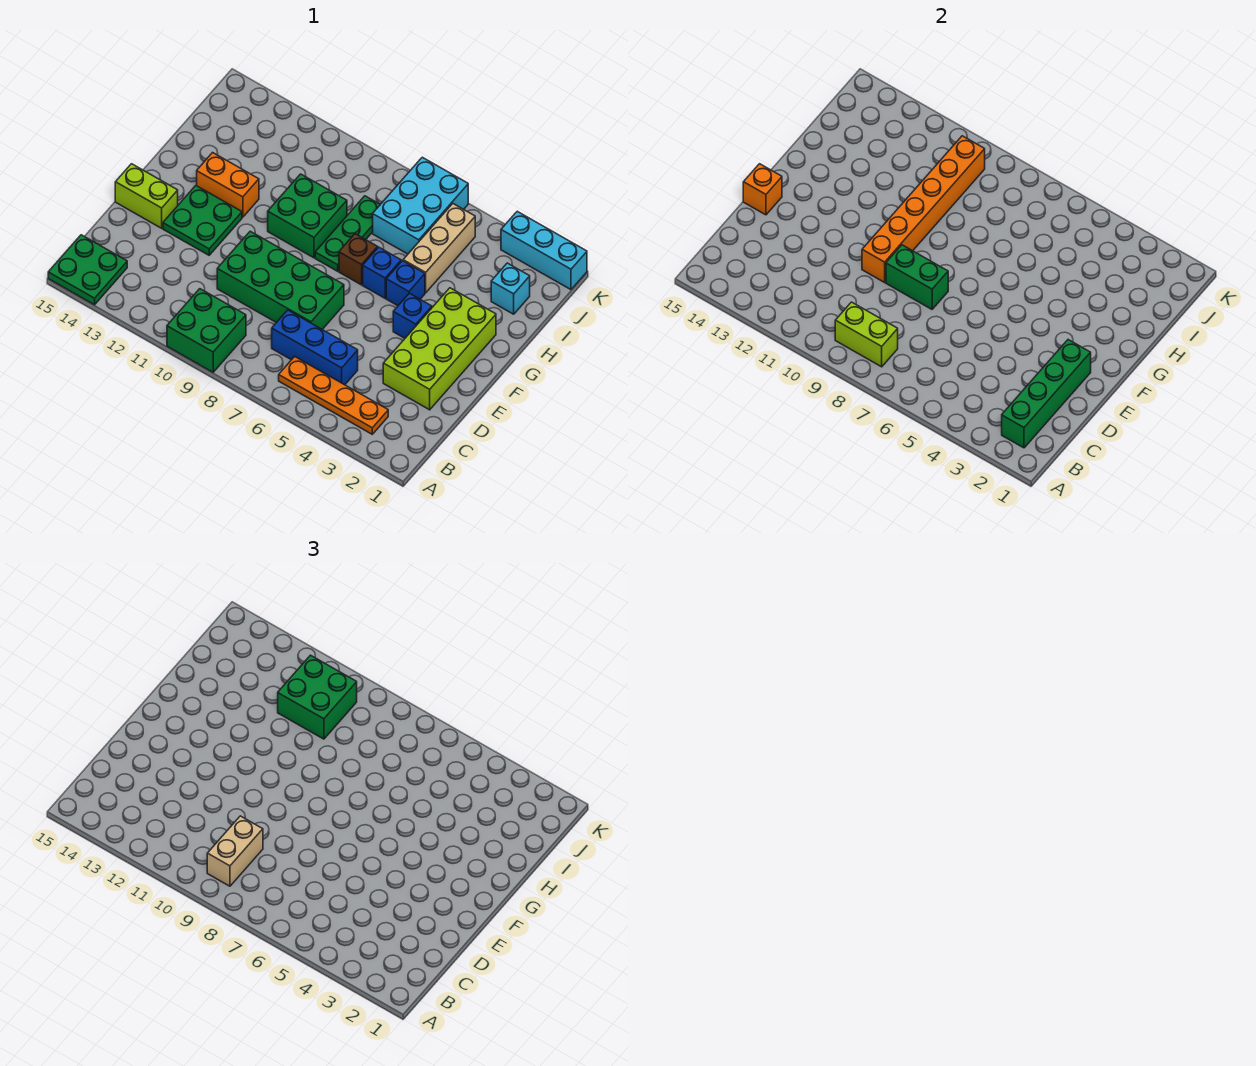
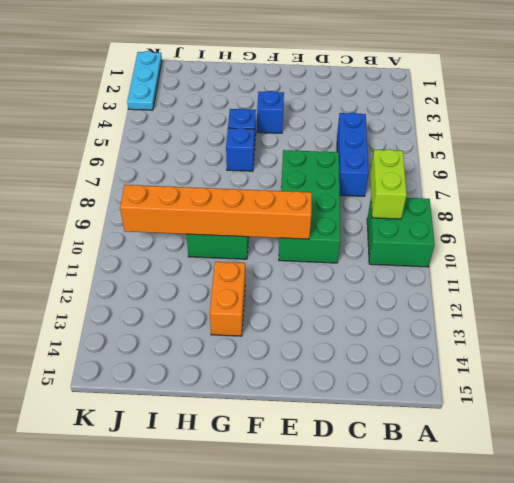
cyan 1x3 plate [127,51,162,110] -> cyan 1x3 brick [501,211,587,290]
none -> green 2x2 plate [48,235,127,305]
none -> orange 1x4 plate [279,357,388,434]
none -> lime 2x4 brick [383,288,496,410]

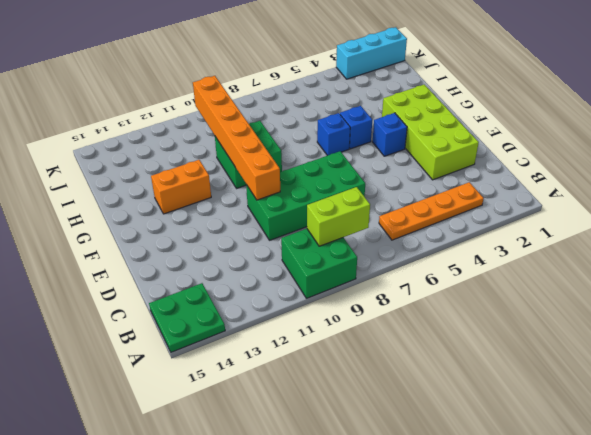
none -> blue 1x3 brick [272,310,358,385]
none -> green 2x2 plate [163,186,242,255]
none -> lime 1x2 brick [115,164,178,228]

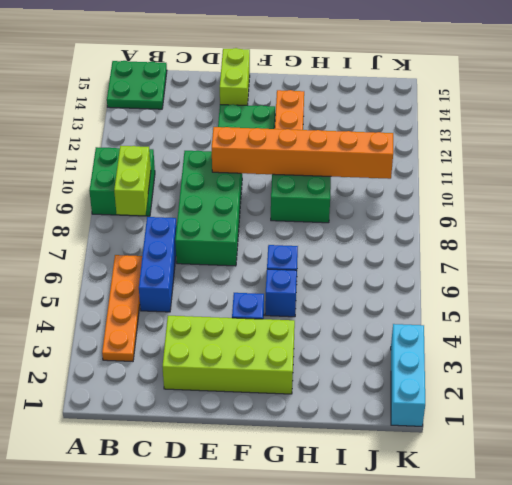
none -> brown 1x1 brick [339,234,378,285]
none -> green 1x3 plate [315,196,380,271]
none -> tan 1x3 brick [403,204,475,293]

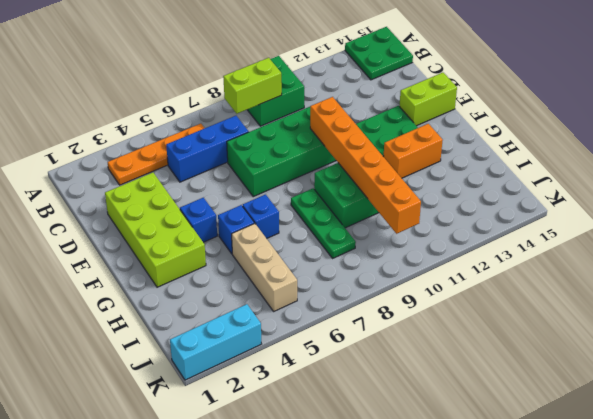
none -> brown 1x1 brick [339,234,378,285]
none -> cyan 1x1 brick [491,263,530,314]
none -> cyan 2x3 brick [373,157,468,254]

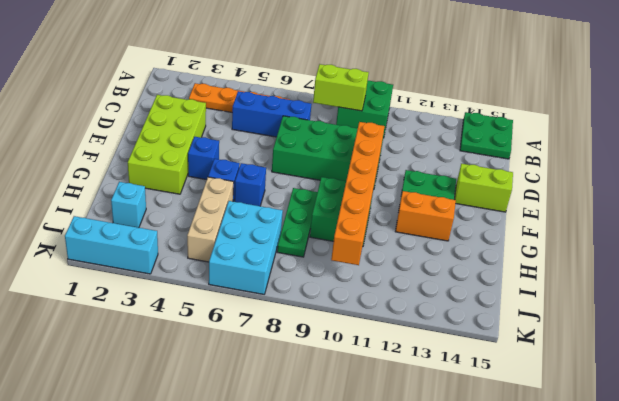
none -> brown 1x1 brick [339,234,378,285]
none -> green 1x4 brick [1002,340,1091,448]
none -> green 1x2 brick [886,245,948,309]

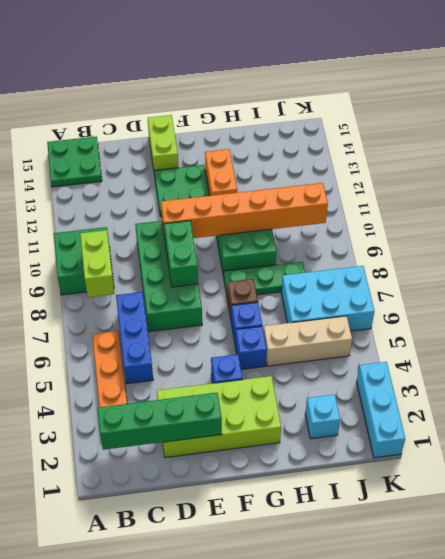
none -> orange 1x1 brick [743,164,782,215]
none -> tan 1x2 brick [207,816,263,886]
none -> green 2x2 brick [278,655,357,739]

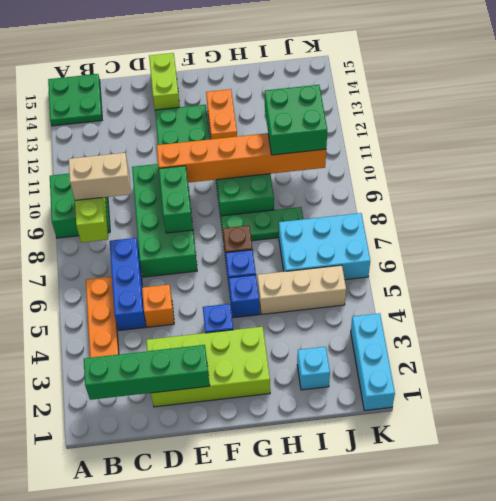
orange 1x1 brick [142,285,174,327] -> orange 1x1 brick moved to [743,164,782,215]

